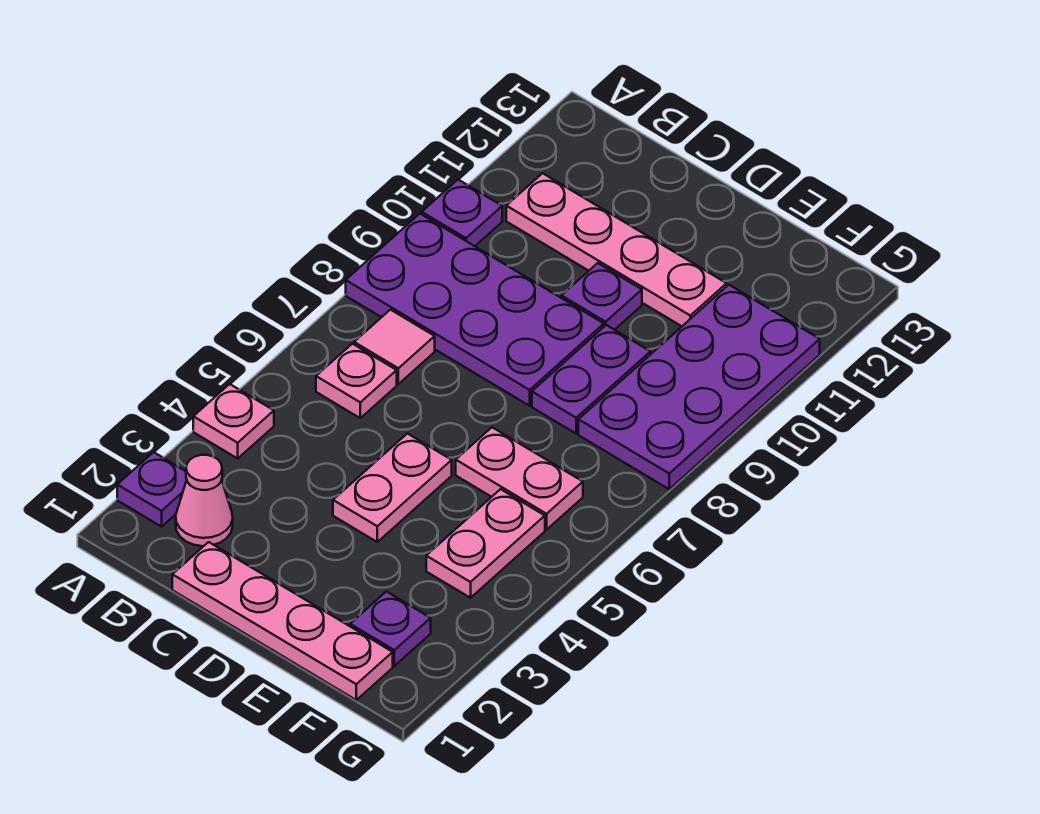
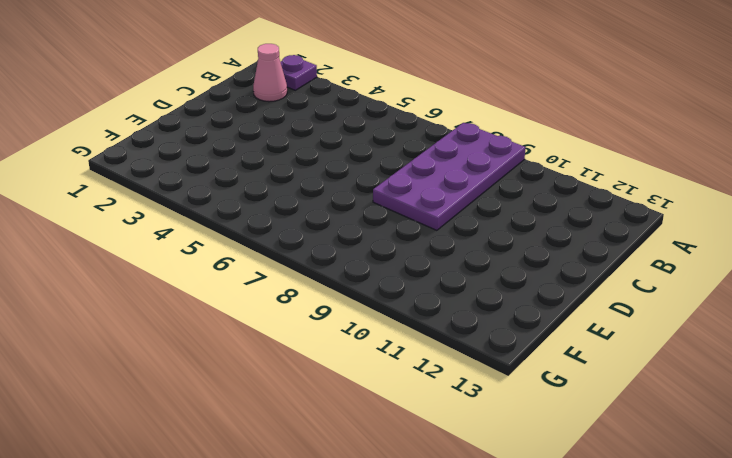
none -> pink 1x1 plate [193,384,274,458]
none -> purple 1x1 plate [422,180,502,246]
none -> pink 1x1 plate [316,344,397,418]

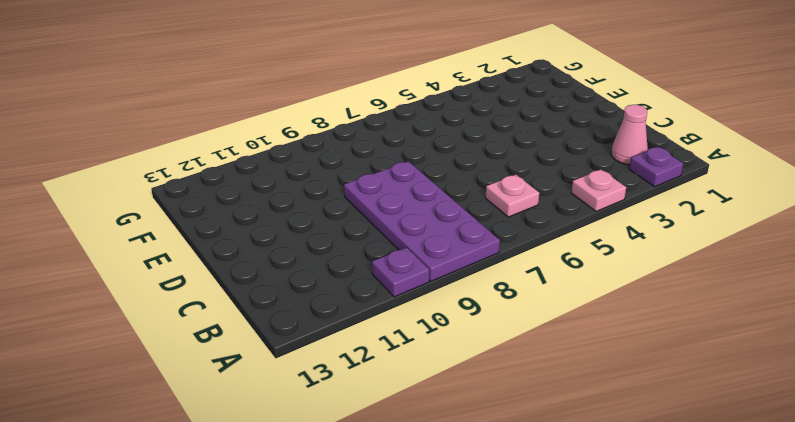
none -> pink 1x1 tile [354,310,435,384]
none -> pink 1x4 plate [506,173,727,326]
none -> pink 1x4 plate [172,542,393,700]

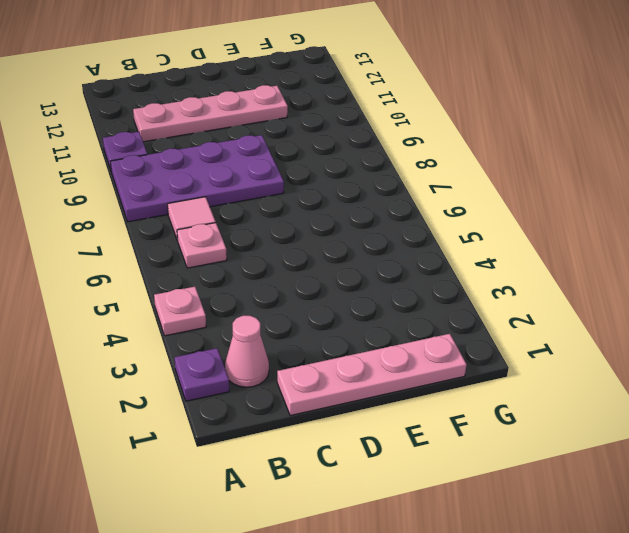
none -> pink 1x2 plate [333,434,452,542]
none -> purple 1x1 plate [561,263,642,330]
none -> pink 1x2 plate [456,427,583,530]

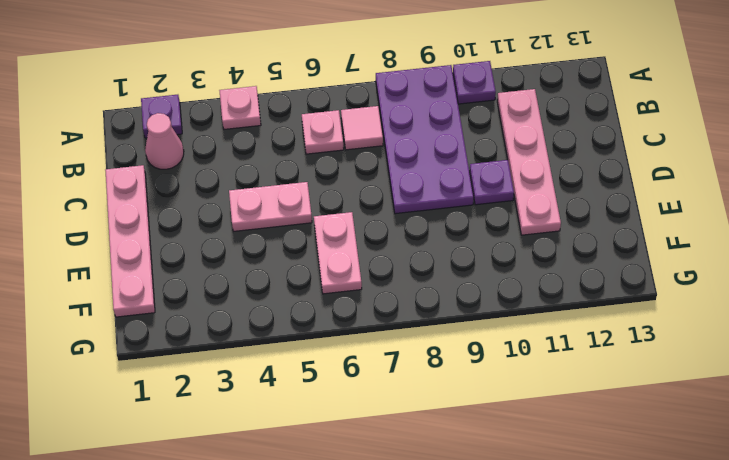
none -> purple 1x2 plate [532,325,650,433]
none -> purple 1x1 plate [350,592,431,666]
none -> pink 1x2 plate [426,489,545,598]

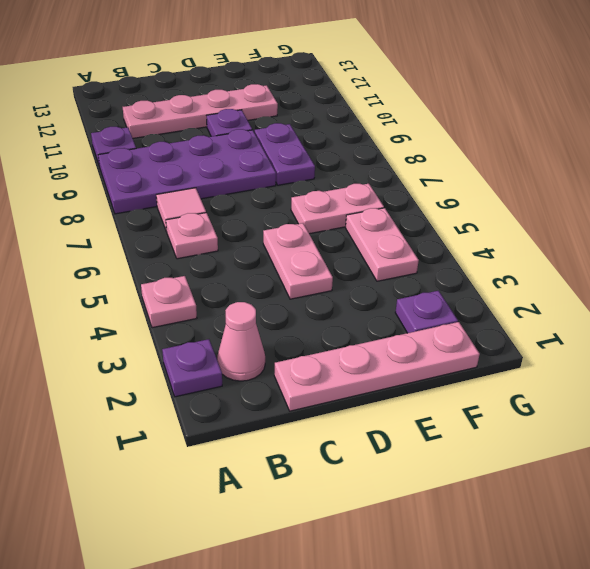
none -> purple 2x4 plate [578,285,820,489]

